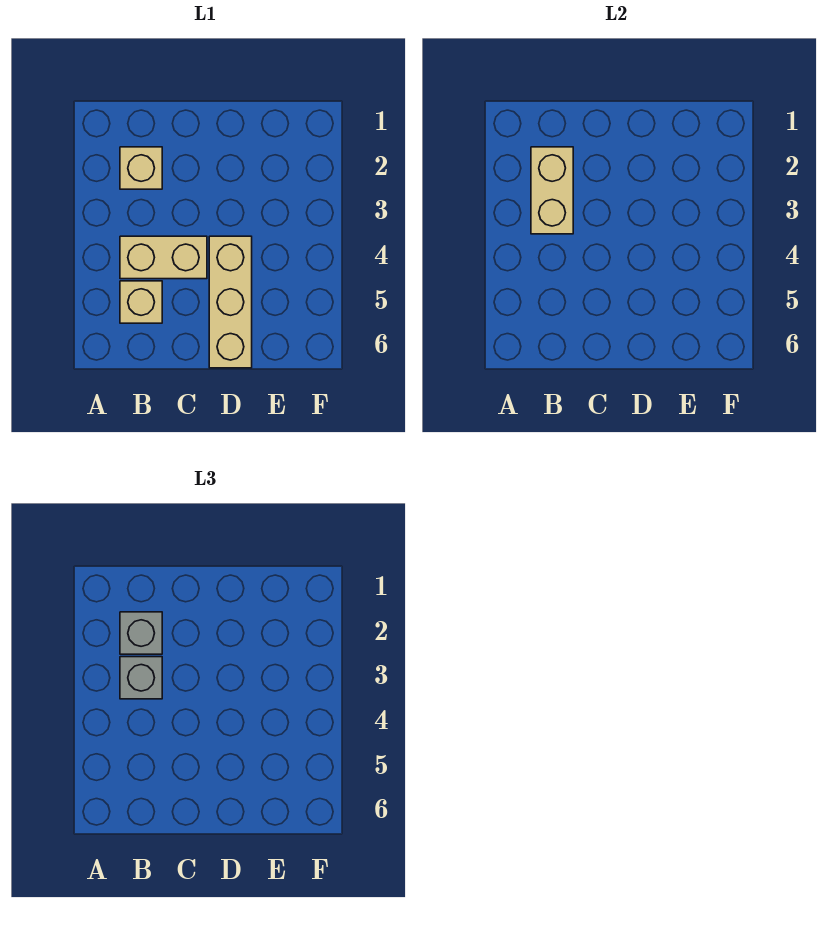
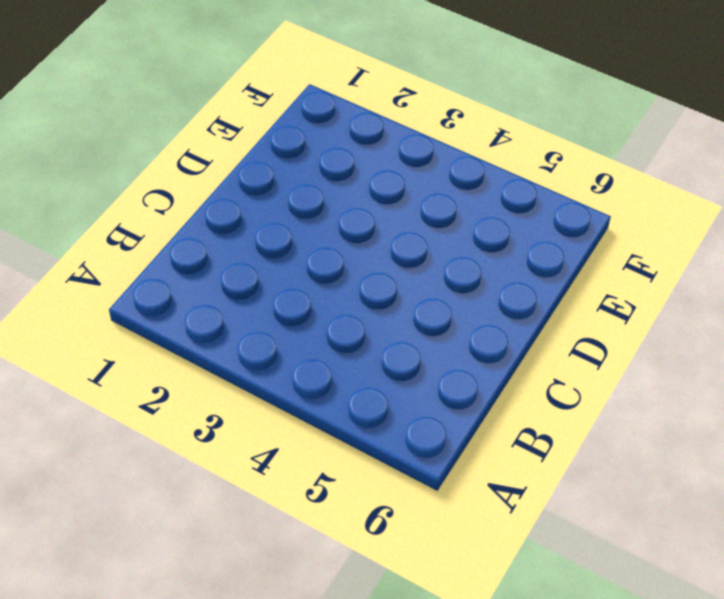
none -> tan 1x1 brick [120,147,162,189]
none -> tan 1x2 brick [120,236,207,279]

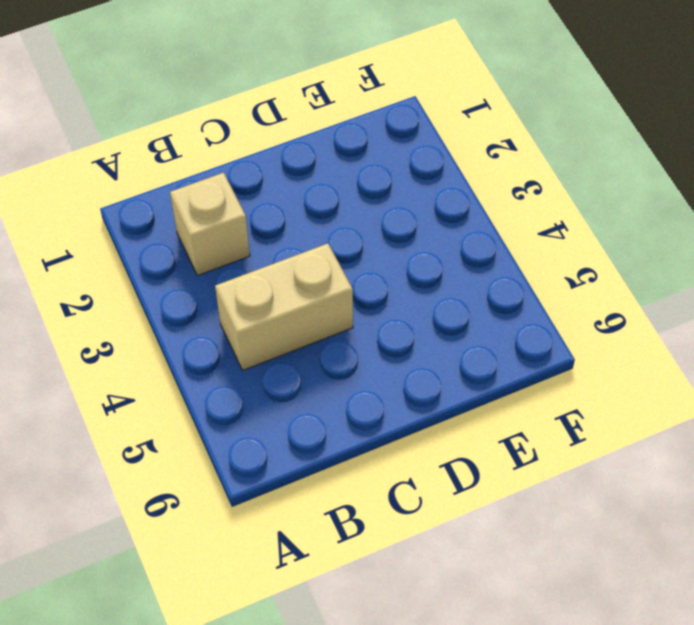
none -> tan 1x1 brick [120,281,162,323]
none -> tan 1x3 brick [209,236,252,368]

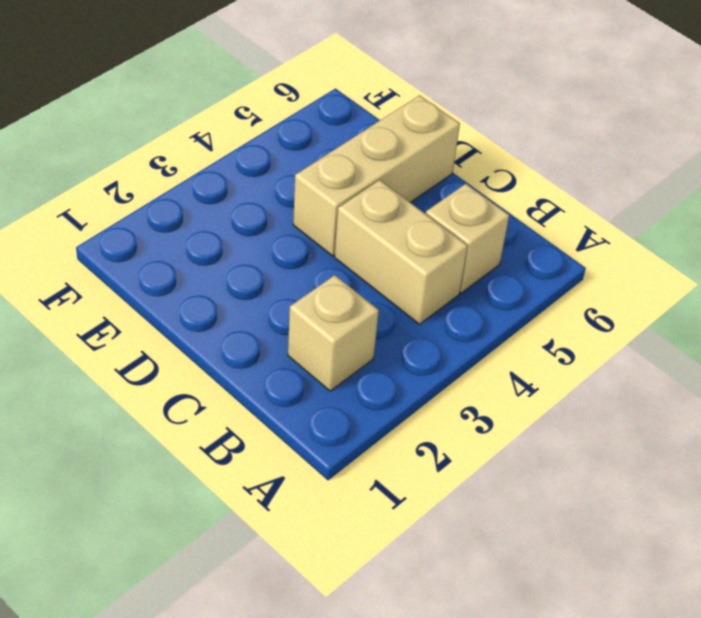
none -> tan 1x2 brick [531,147,573,234]
none -> grey 1x1 brick [120,612,162,654]

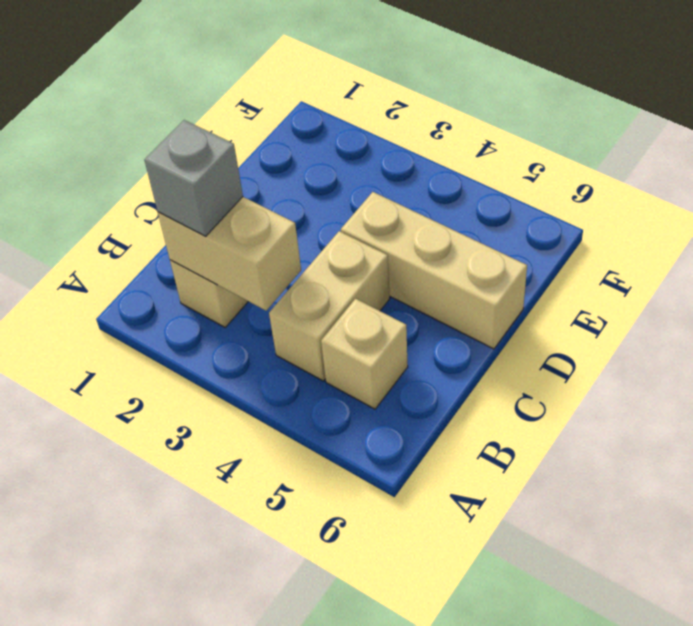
none -> grey 1x1 brick [120,657,162,699]

